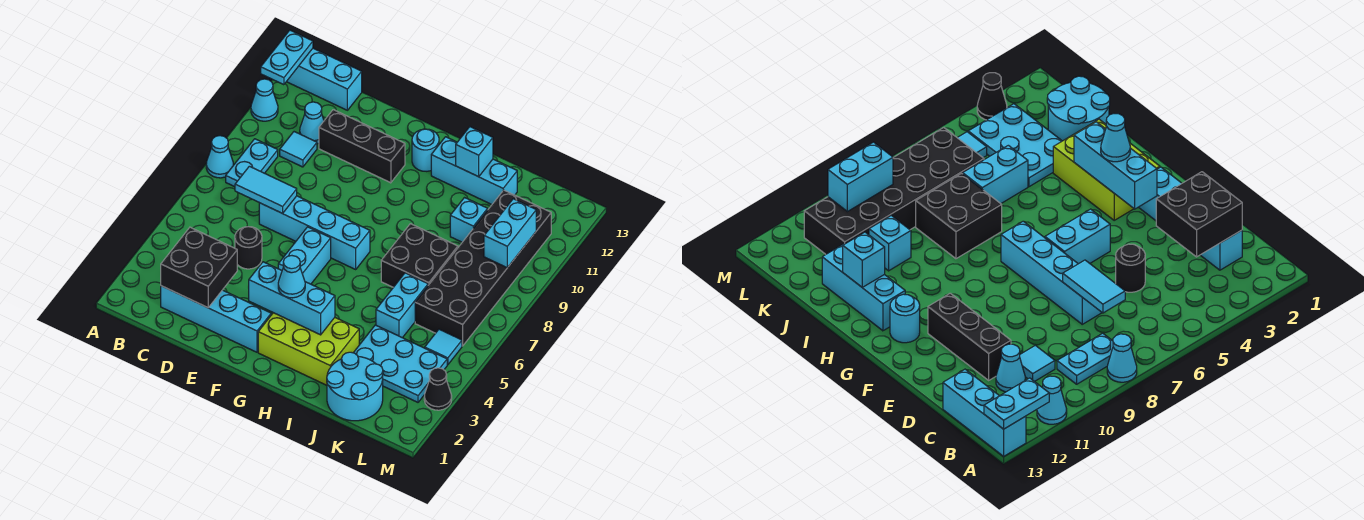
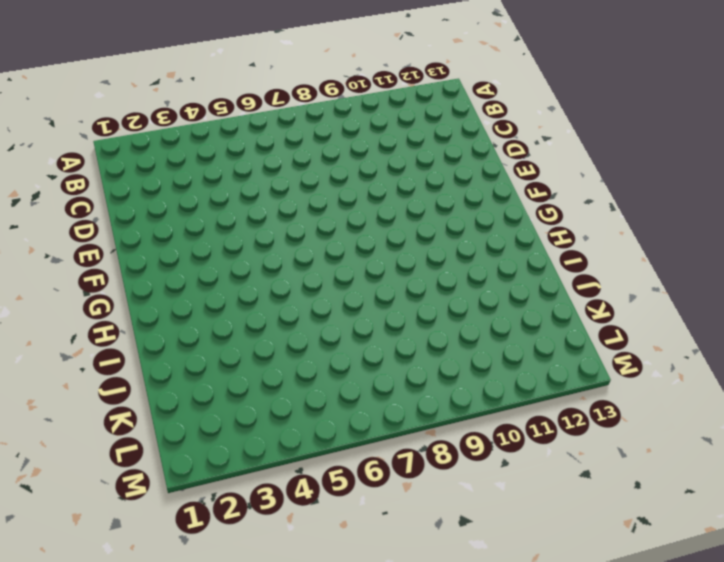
none -> cyan 1x1 cone [206,136,233,178]
none -> cyan 1x1 cone [251,79,278,121]
none -> cyan 1x3 brick [286,48,362,110]

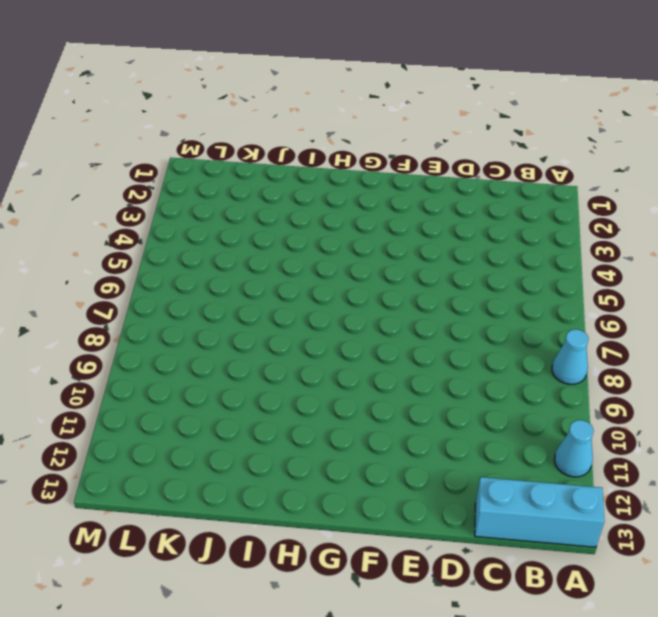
none -> cyan 1x2 plate [226,139,278,187]
none -> cyan 1x4 brick [161,286,271,352]
none -> cyan 1x1 tile [280,132,317,167]

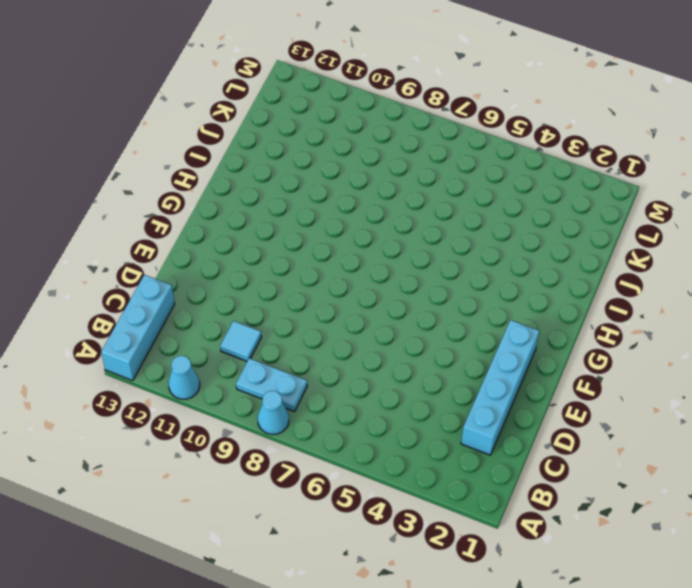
none -> cyan 1x1 cone [300,102,324,144]
none -> black 1x1 round brick [235,227,262,269]
none -> cyan 1x4 brick [259,196,370,269]

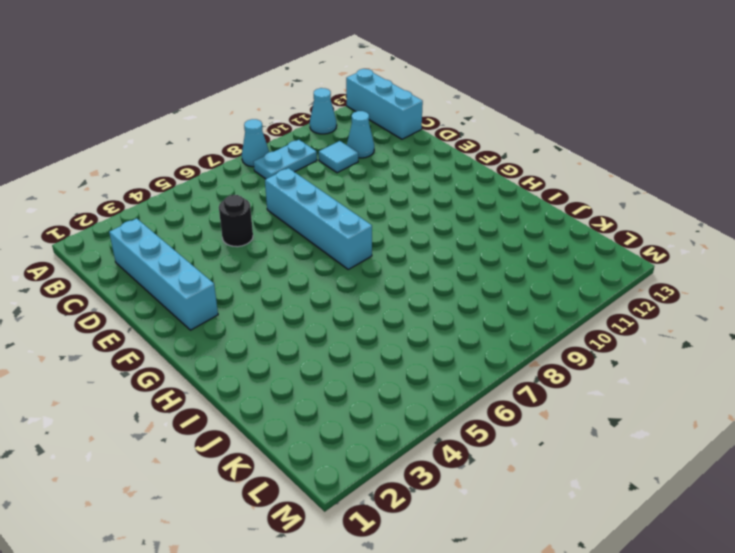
none -> black 1x3 brick [319,110,405,183]
none -> cyan 1x2 brick [278,227,331,284]
none -> lime 2x3 brick [258,313,359,385]

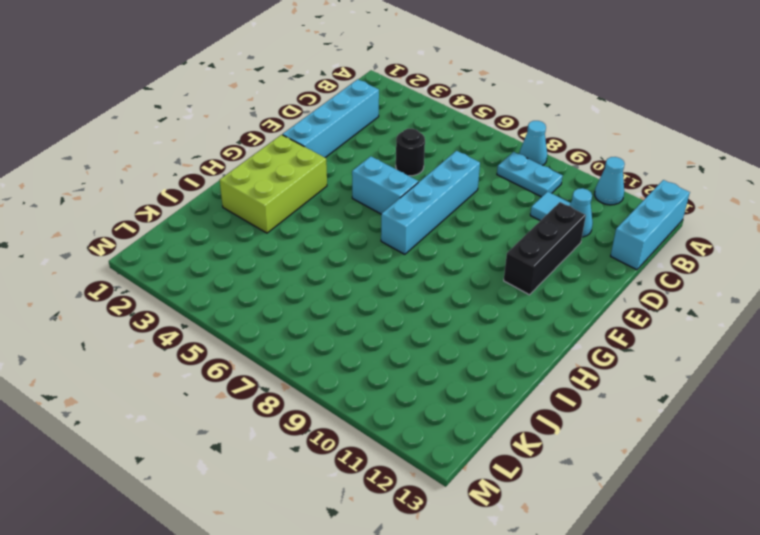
none -> cyan 1x1 round brick [412,129,439,171]
none -> cyan 1x3 brick [431,137,517,204]
none -> black 2x2 brick [381,224,458,287]

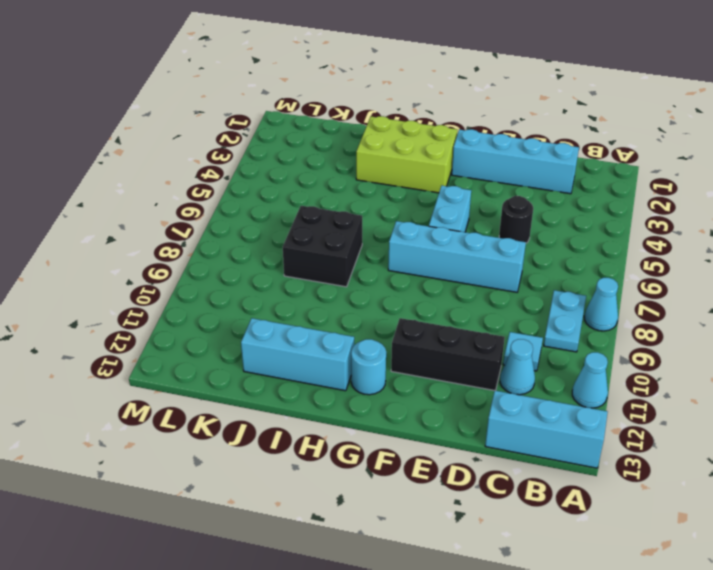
none -> cyan 2x2 round brick [327,352,383,421]
none -> cyan 2x3 plate [354,325,447,402]
none -> cyan 1x2 brick [376,273,428,338]

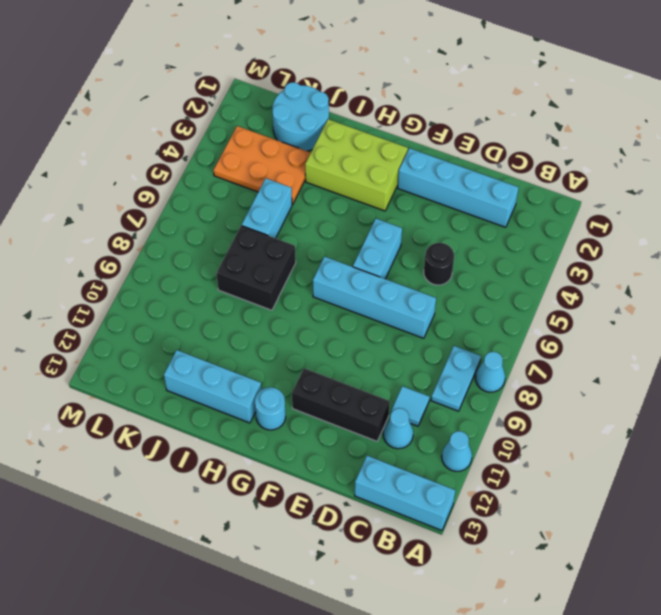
orange 2x3 plate [213,126,311,205] -> cyan 2x3 plate [354,325,447,402]
none -> cyan 1x1 brick [450,198,488,242]
none -> black 2x6 brick [415,190,551,346]
none -> cyan 1x1 tile [425,329,462,365]

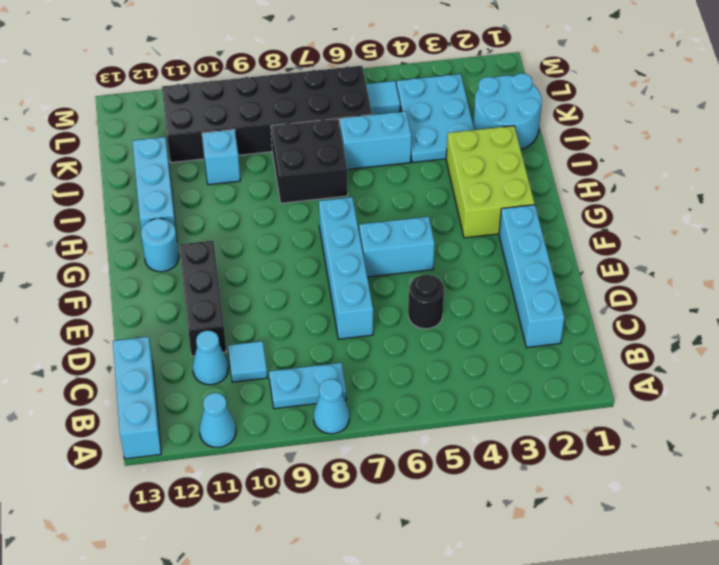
none -> black 1x1 cone [424,368,452,410]
none -> cyan 1x2 plate [261,30,313,85]
none -> black 2x2 brick [161,227,237,308]

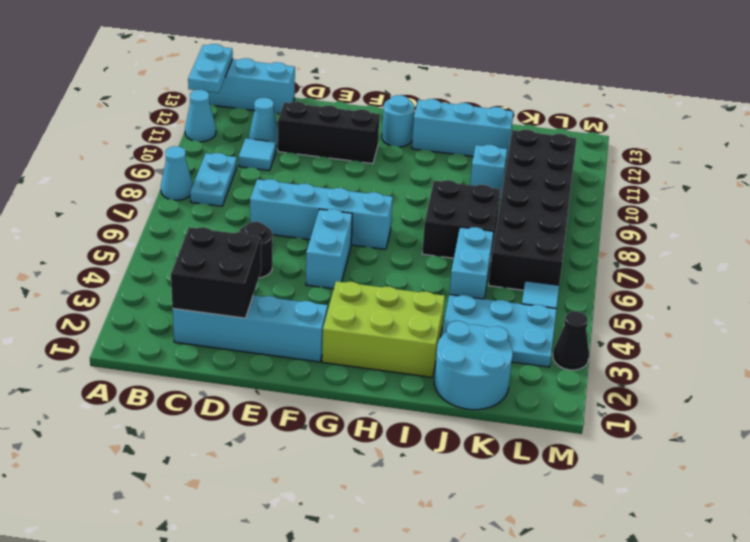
none -> cyan 1x2 tile [235,166,297,213]
none -> cyan 1x3 brick [249,262,335,335]
none -> cyan 1x1 brick [456,127,493,177]

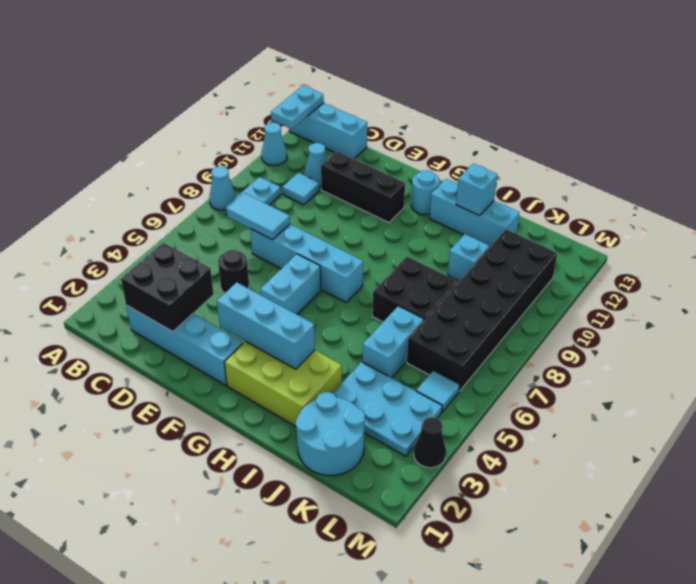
none -> cyan 1x2 brick [484,199,536,268]
none -> cyan 1x1 cone [278,256,305,298]

